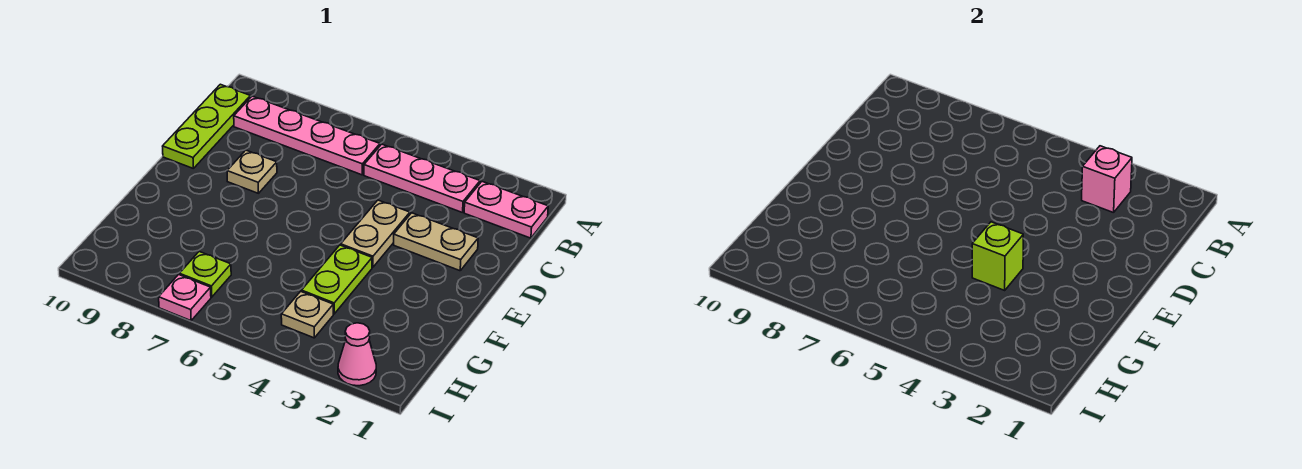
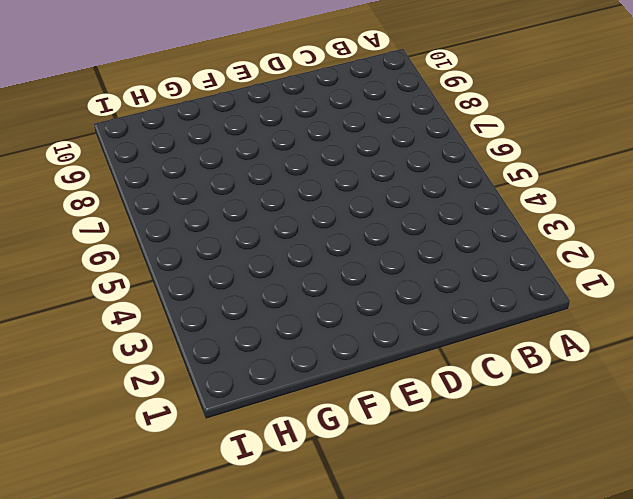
none -> pink 1x2 plate [464,182,548,238]
none -> pink 1x3 plate [364,144,480,213]
none -> pink 1x4 plate [234,96,380,175]

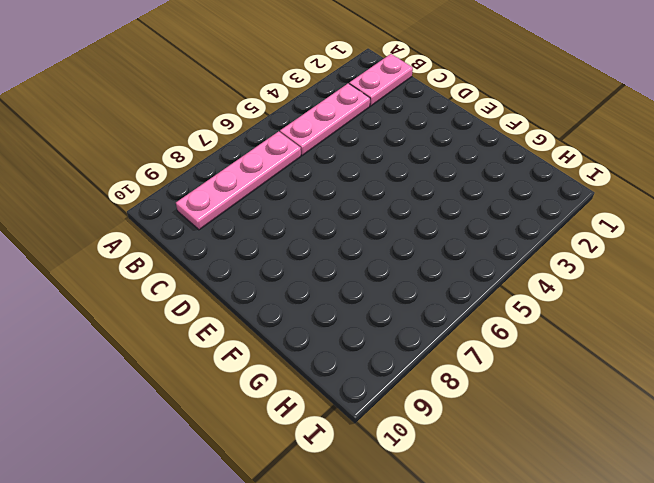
none -> lime 1x3 plate [163,84,250,169]
none -> tan 1x2 plate [394,213,478,271]
none -> tan 1x2 plate [341,200,410,267]

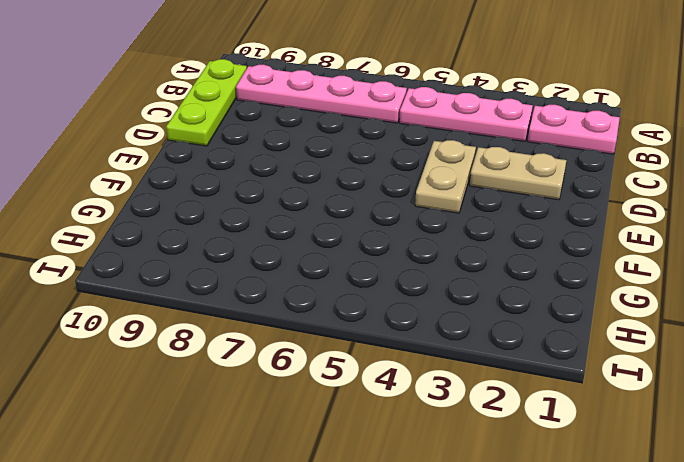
none -> tan 1x1 plate [227,150,277,193]
none -> lime 1x2 plate [302,245,372,314]
none -> tan 1x1 plate [281,291,333,338]

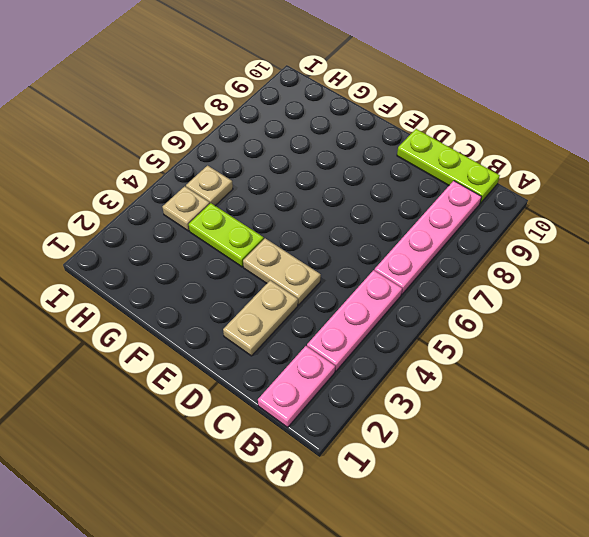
tan 1x1 plate [186,166,233,206] -> tan 1x1 plate moved to [227,150,277,193]
none -> lime 1x1 plate [179,252,231,297]
none -> pink 1x1 cone [338,323,376,386]
none -> pink 1x1 plate [159,275,211,321]

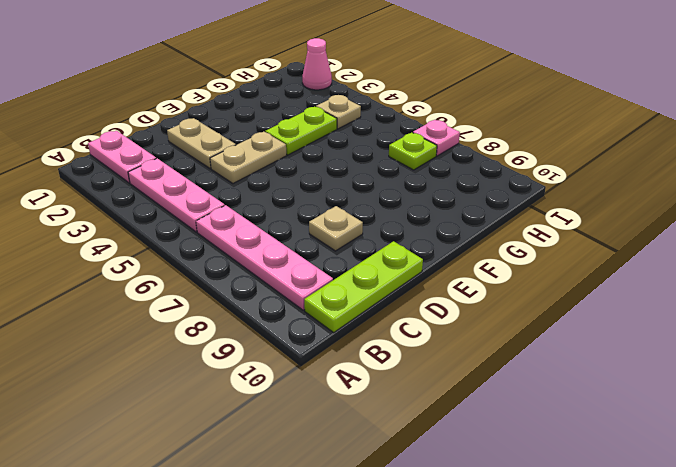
none -> pink 1x1 brick [1082,146,1132,213]
none -> lime 1x1 brick [972,222,1023,290]

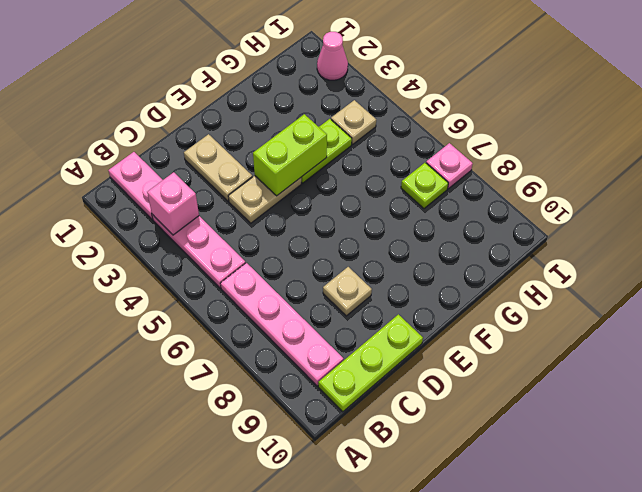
lime 1x2 brick [253,114,327,196] -> lime 1x1 brick [972,222,1023,290]

